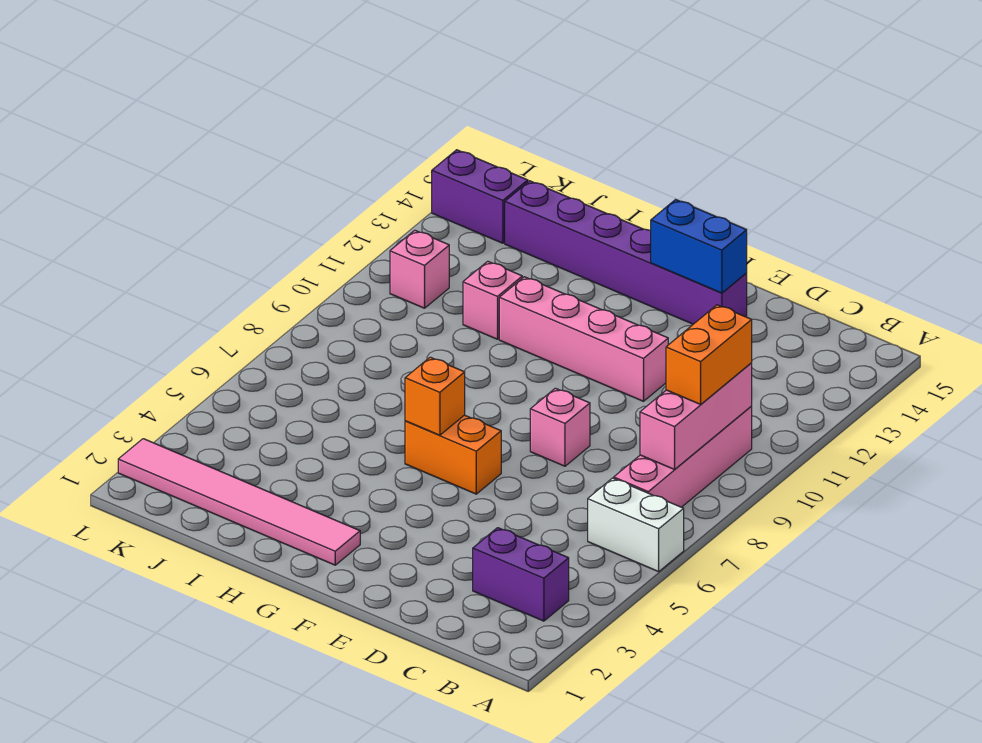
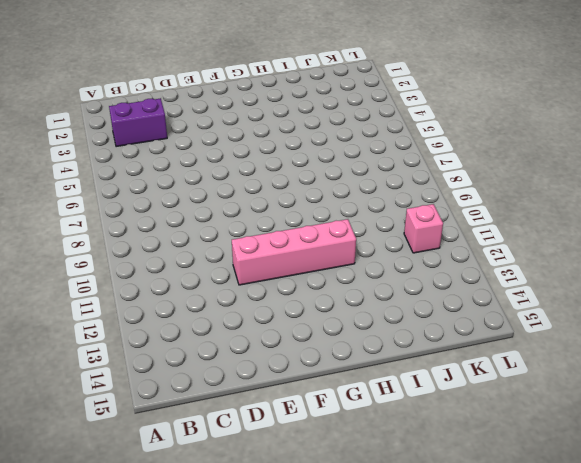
none -> white 1x2 brick [588,478,684,572]
none -> pink 1x4 brick [614,406,752,507]
none -> pink 1x1 brick [530,388,590,466]

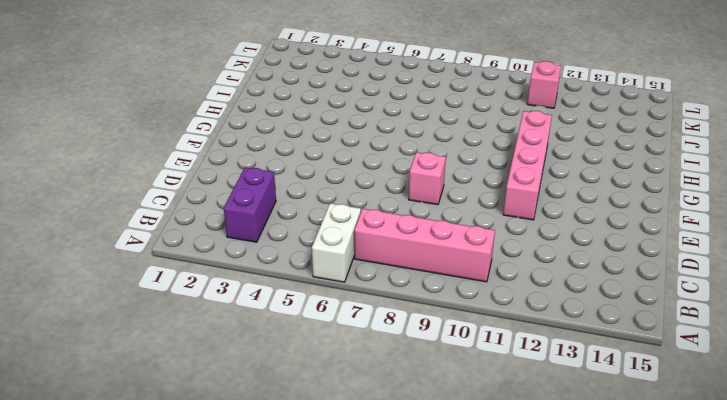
none -> purple 1x6 brick [505,181,747,324]
none -> orange 1x2 brick [405,415,501,494]
none -> pink 1x6 tile [118,439,360,565]

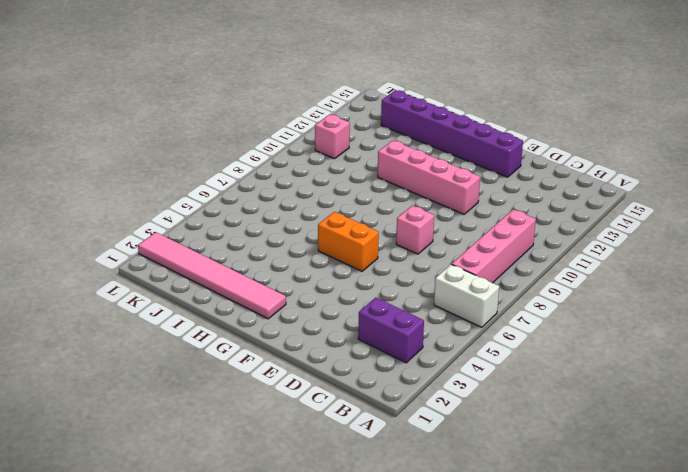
none -> pink 1x1 brick [463,261,522,339]
none -> purple 1x2 brick [432,150,528,243]
none -> pink 1x3 brick [640,363,752,469]

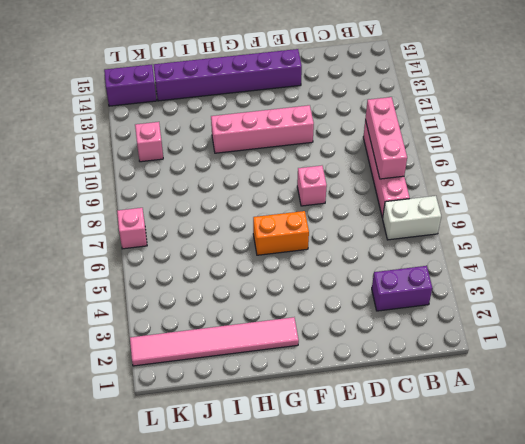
pink 1x1 brick [117,208,147,249] -> pink 1x1 brick moved to [463,261,522,339]
none -> blue 1x2 brick [651,200,747,293]
none -> orange 1x1 brick [405,357,465,435]
none -> orange 1x2 brick [666,305,752,404]

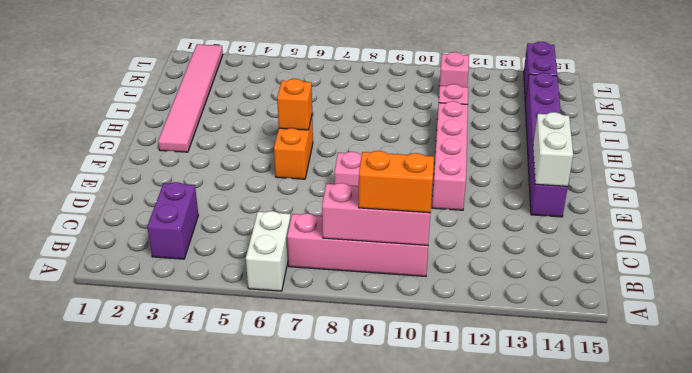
white 1x2 brick [533,112,573,187] -> blue 1x2 brick [651,200,747,293]

